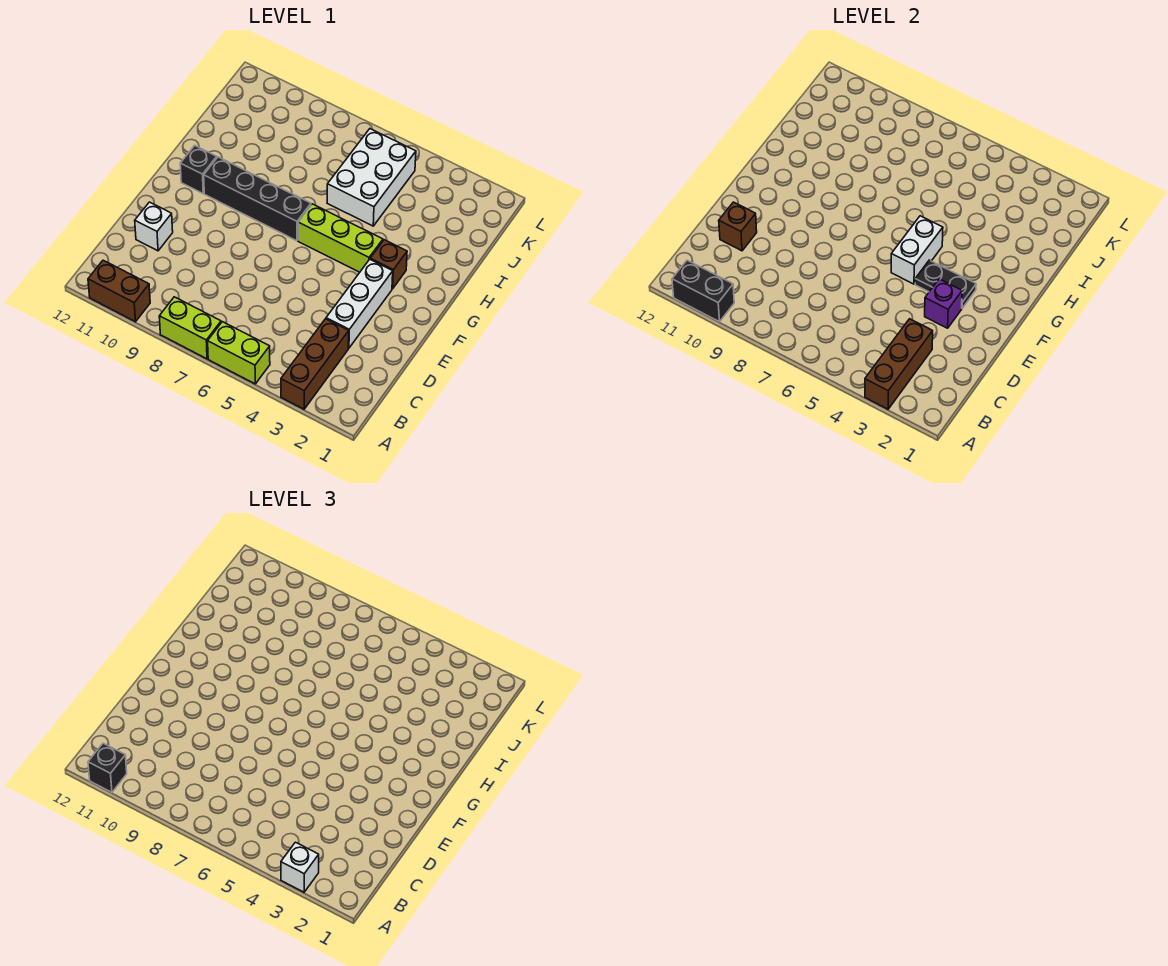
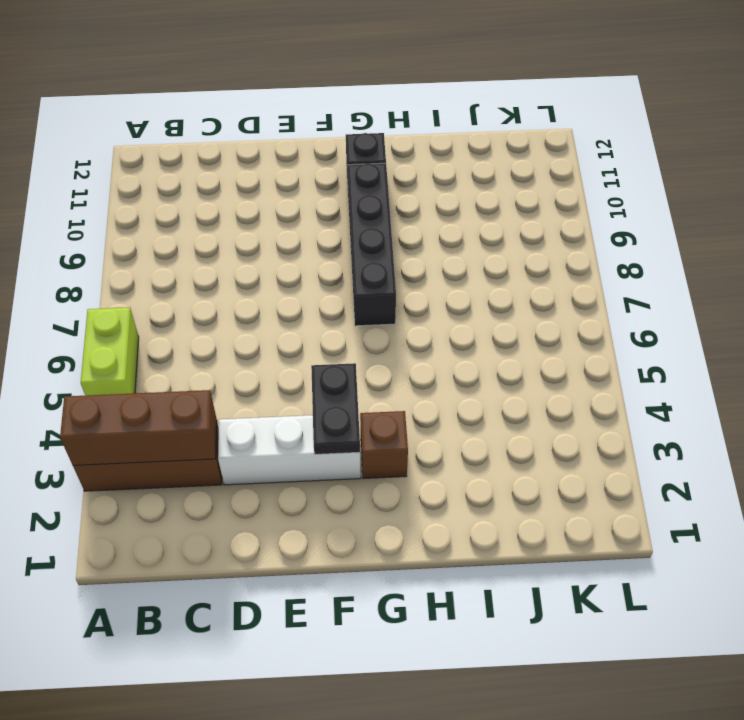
none -> lime 1x2 brick [159,297,221,359]
none -> brown 1x2 brick [88,260,150,322]
none -> white 1x1 brick [135,202,173,251]

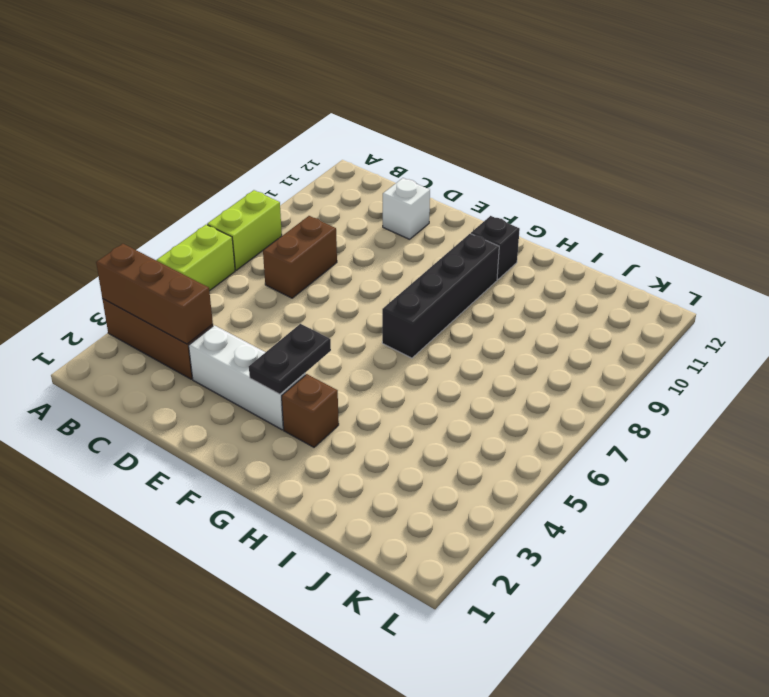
brown 1x2 brick [263,216,337,298] -> brown 1x2 brick moved to [88,260,150,322]
none -> lime 1x3 brick [298,204,383,272]
none -> white 2x3 brick [327,129,416,226]
none -> black 1x2 brick [672,260,734,322]

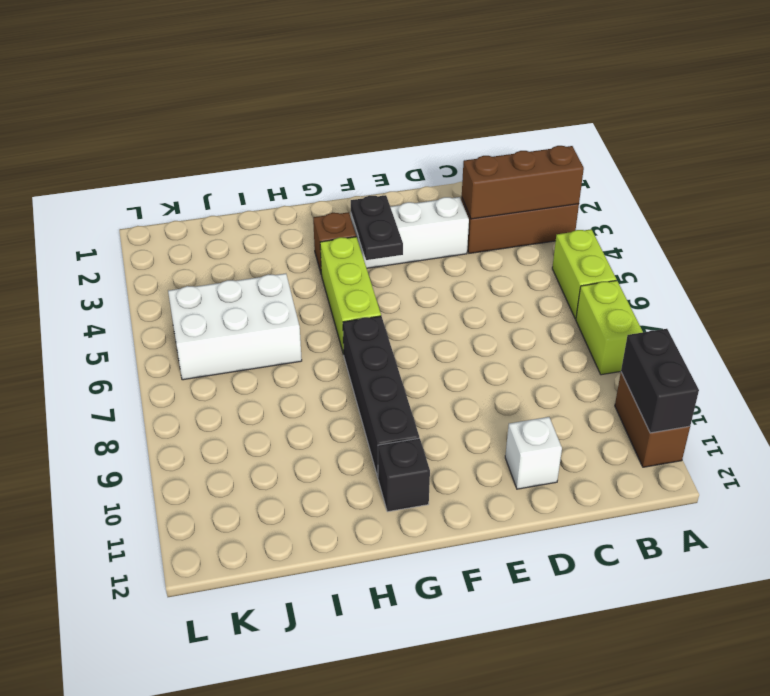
none -> brown 1x1 brick [719,202,757,251]
none -> purple 1x1 brick [925,279,962,328]
none -> white 1x2 brick [891,216,943,284]

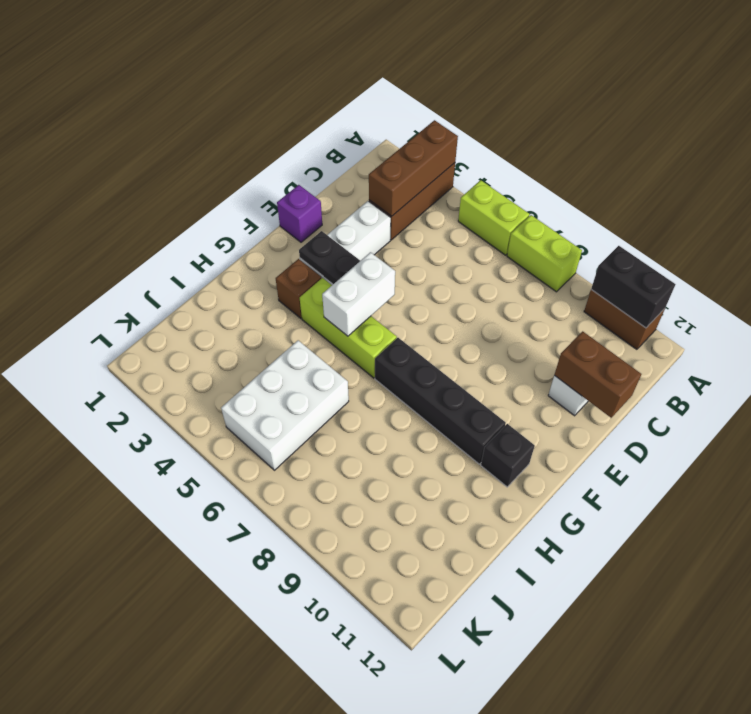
brown 1x2 brick [554,331,641,418] -> brown 1x1 brick [719,202,757,251]
purple 1x1 brick [277,185,322,242] -> purple 1x1 brick moved to [925,279,962,328]
none -> white 1x1 brick [281,842,319,892]
none -> black 1x1 brick [88,743,127,792]

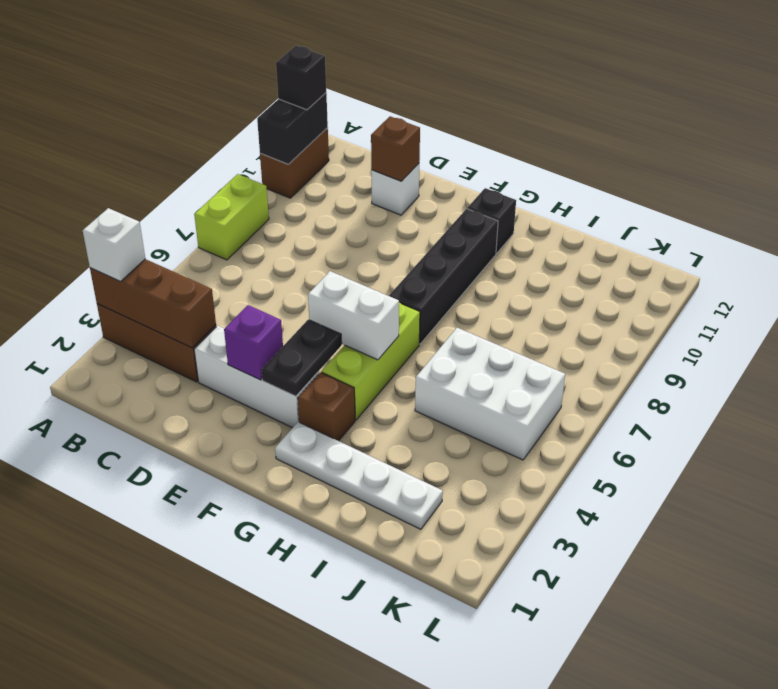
white 1x4 plate [275,422,443,529] -> none
none -> lime 1x2 brick [208,322,270,384]

